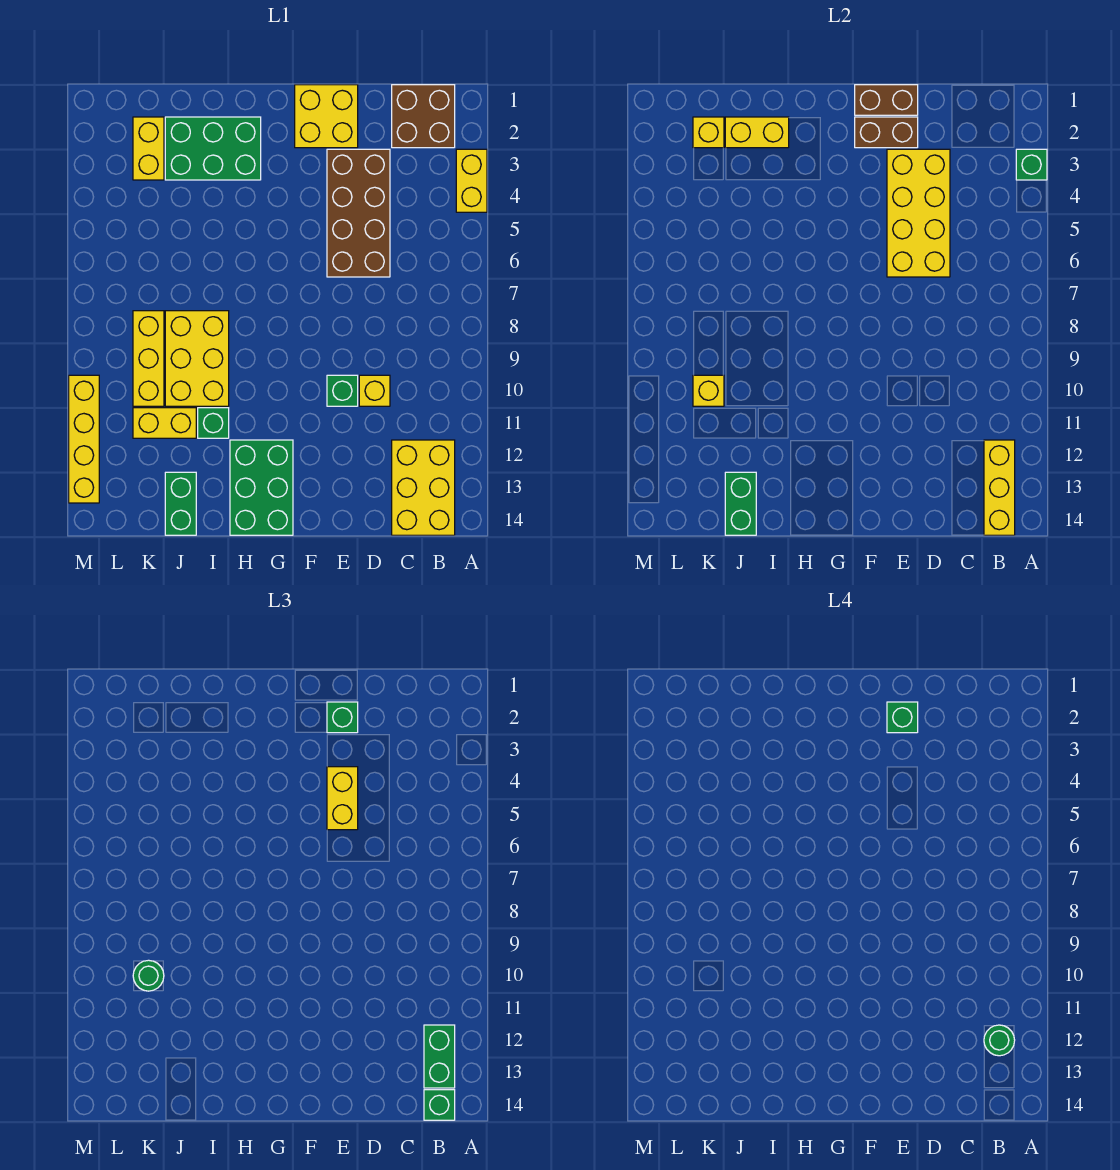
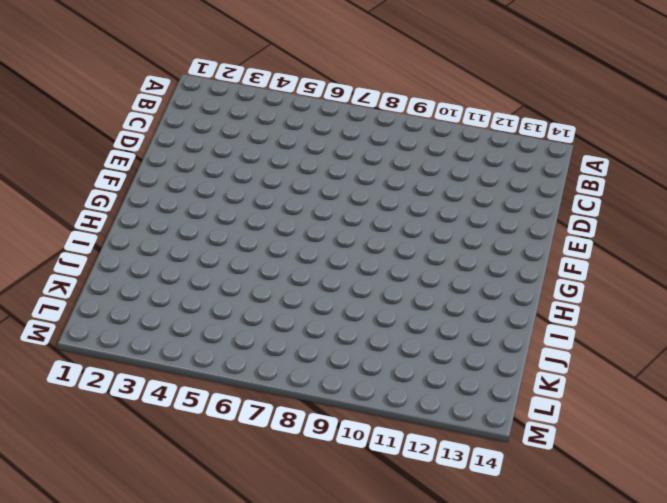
none -> yellow 1x2 brick [456,149,487,212]
none -> brown 2x2 brick [392,85,455,148]
none -> yellow 2x3 brick [392,440,455,535]
none -> brown 2x4 brick [327,149,390,277]

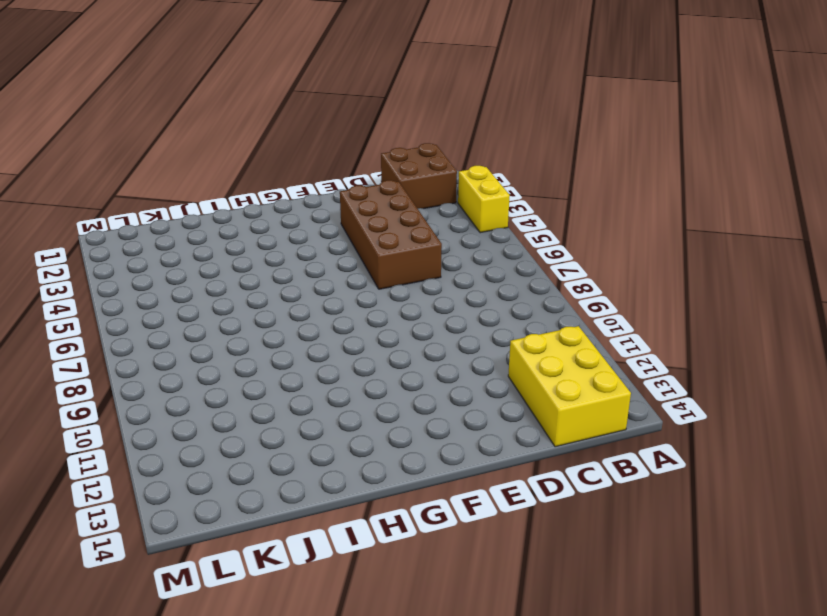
none -> yellow 1x1 brick [359,375,390,406]
none -> yellow 2x2 brick [295,85,358,148]
none -> green 1x1 brick [327,375,358,406]
none -> green 2x3 brick [230,440,293,535]

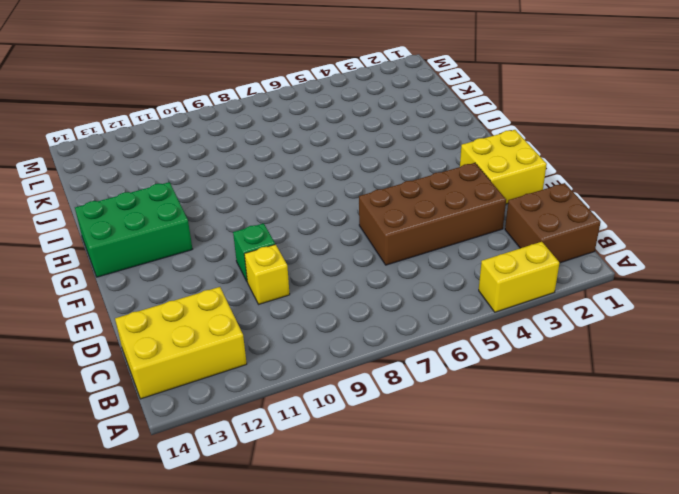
none -> green 2x3 brick [165,117,261,180]
none -> yellow 2x3 brick [165,311,229,406]
none -> green 1x1 brick [198,408,229,438]
none -> yellow 1x2 brick [133,408,196,438]

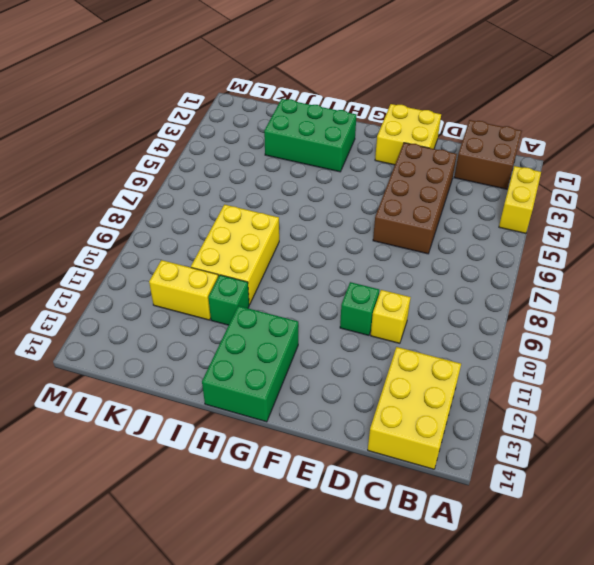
none -> green 1x2 brick [165,472,196,535]
none -> yellow 1x2 brick [133,117,164,180]
none -> yellow 1x3 brick [133,311,164,406]
none -> yellow 1x4 brick [69,375,99,503]

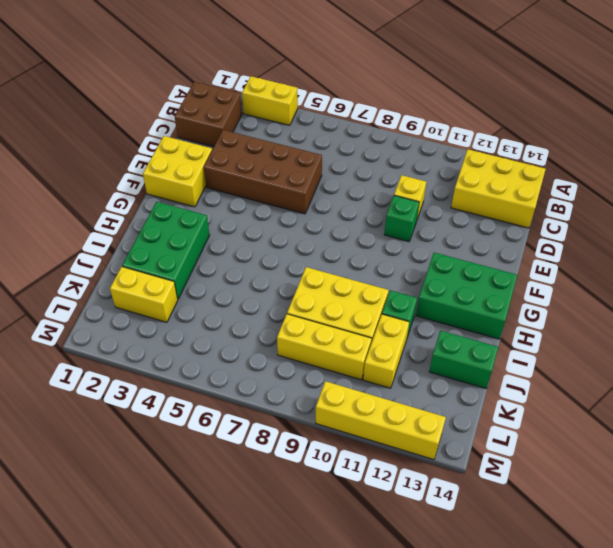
none -> green 1x1 brick [1016,149,1047,180]
none -> yellow 1x3 brick [984,440,1015,535]
none -> yellow 2x4 brick [887,149,950,277]
none -> brown 1x2 brick [855,85,918,115]

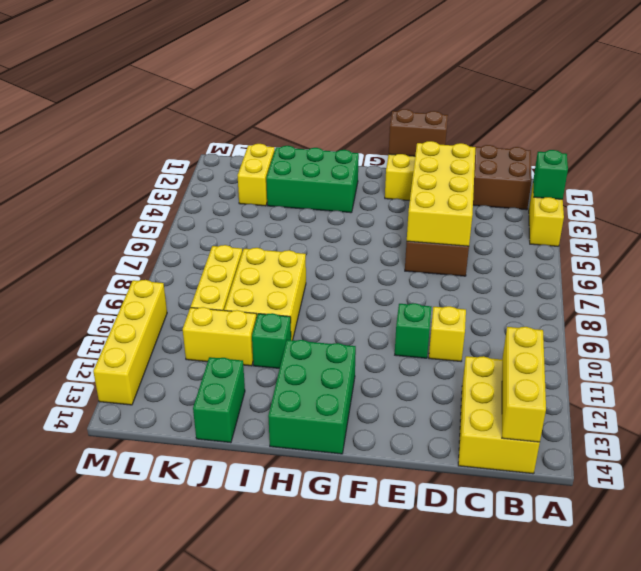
none -> brown 1x2 brick [855,117,918,148]
none -> yellow 1x2 brick [725,117,789,148]
none -> green 1x2 brick [725,472,756,535]
none -> yellow 1x1 brick [693,117,724,148]

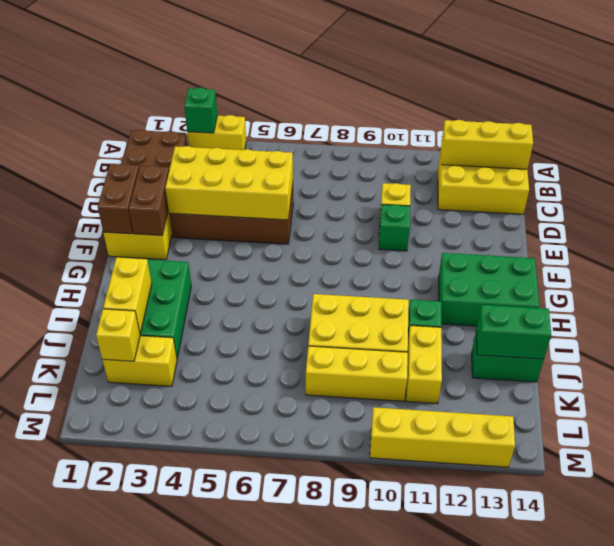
none -> yellow 1x1 brick [693,375,724,406]
none -> green 1x2 brick [424,1025,455,1088]
none -> green 1x1 brick [424,1090,455,1120]
none -> green 1x1 brick [327,702,358,733]

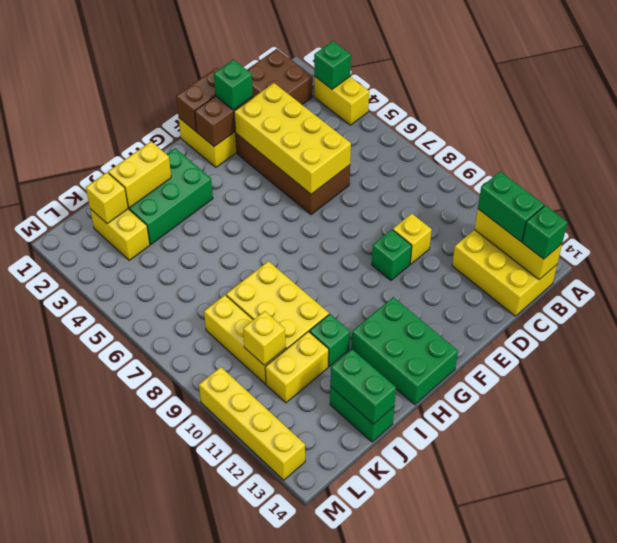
none -> yellow 1x2 brick [327,767,358,830]
none -> green 1x1 round brick [133,960,164,991]
none -> green 1x1 round brick [984,1025,1015,1056]
none -> green 1x1 brick [887,702,918,733]

